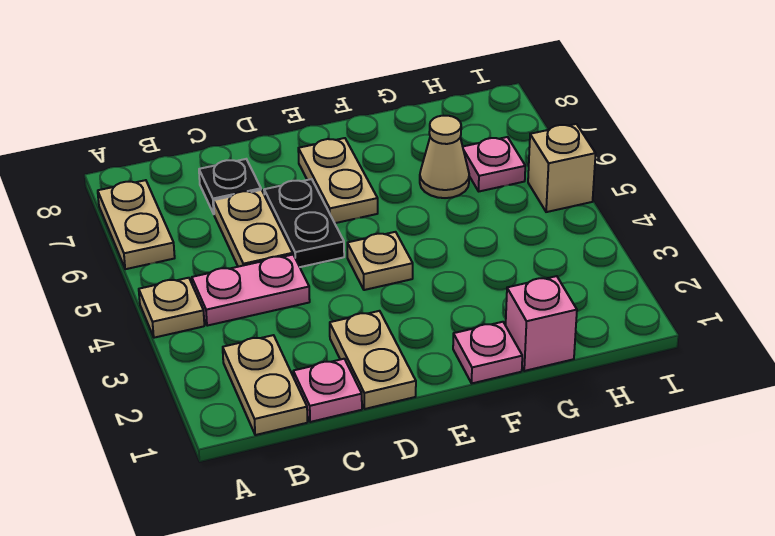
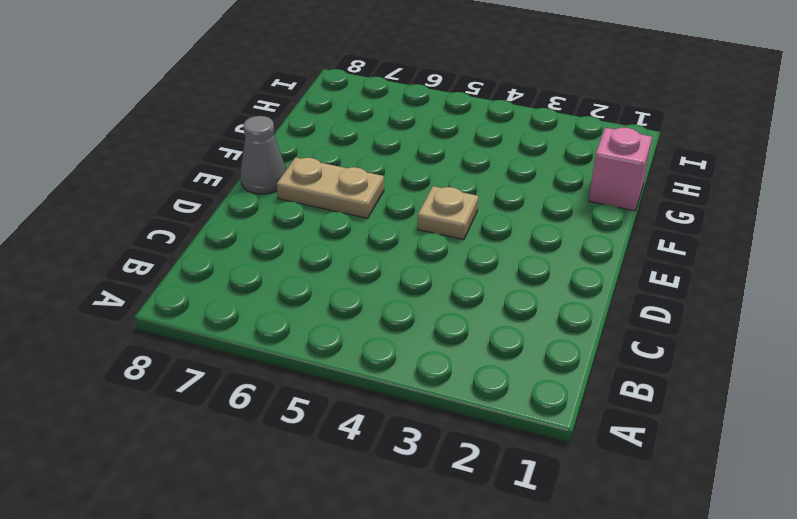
grey 1x1 cone [241,116,286,194] -> none
none -> tan 1x1 plate [139,278,204,338]
none -> tan 1x2 plate [98,180,175,269]
none -> tan 1x2 plate [223,335,307,435]

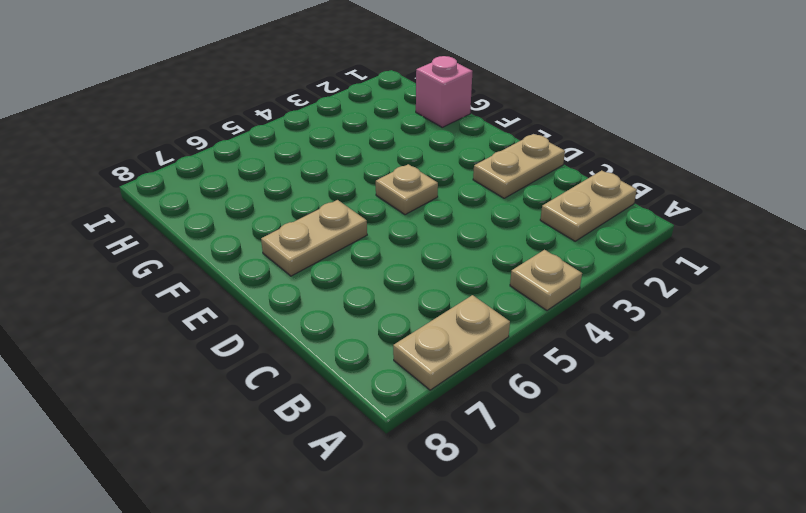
none -> pink 1x2 plate [192,255,310,326]
none -> pink 1x1 plate [293,359,362,422]
none -> tan 1x2 plate [214,190,293,267]

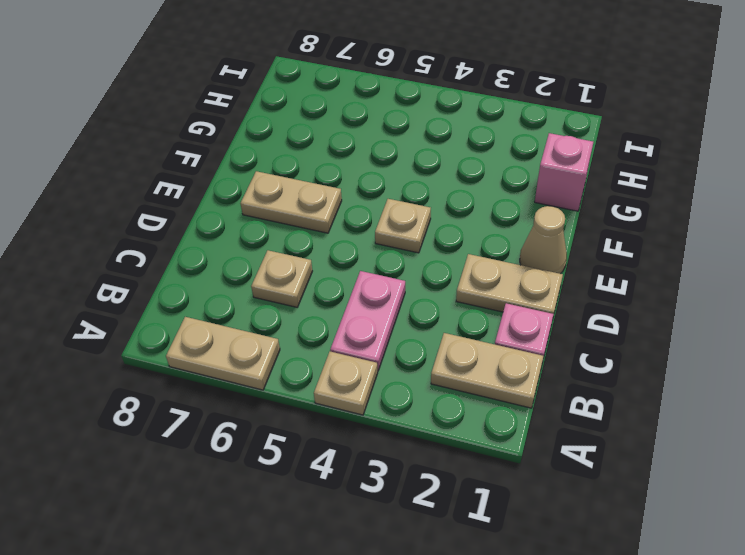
tan 1x1 plate [251,250,312,307] -> tan 1x2 plate [214,190,293,267]
tan 1x1 cone [520,206,567,274] -> tan 1x1 cone moved to [420,116,469,198]
none -> black 1x1 plate [199,159,261,214]
none -> black 1x2 plate [264,179,344,267]
none -> pink 1x1 plate [453,322,522,383]

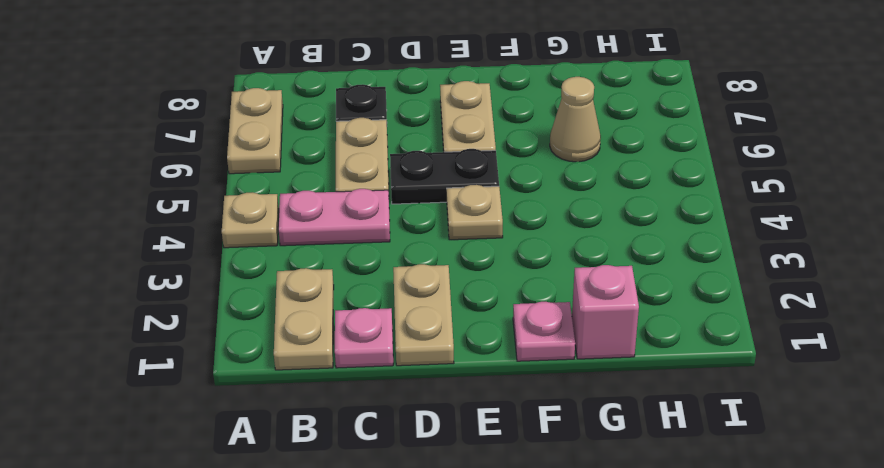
black 1x2 plate [390,149,499,204] -> black 1x2 plate turned to [264,179,344,267]
none -> pink 1x1 plate [463,137,525,191]
none -> tan 1x1 brick [528,124,596,212]

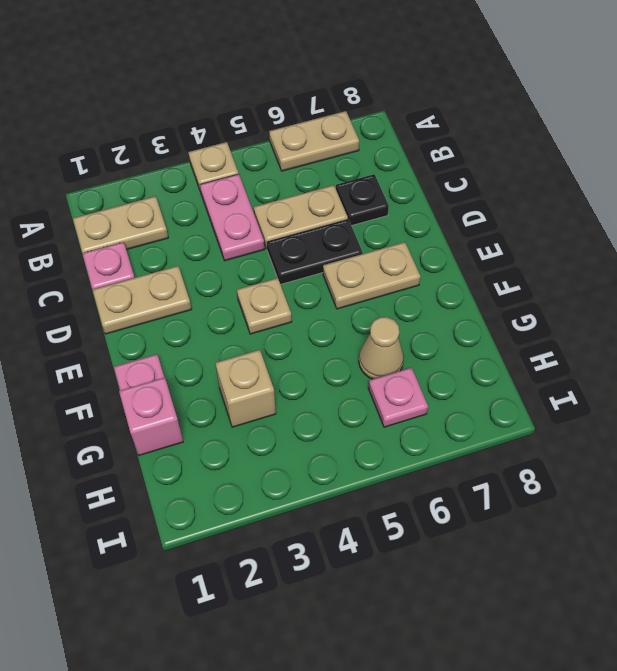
tan 1x1 brick [215,350,276,427] -> tan 1x1 brick moved to [528,124,596,212]

